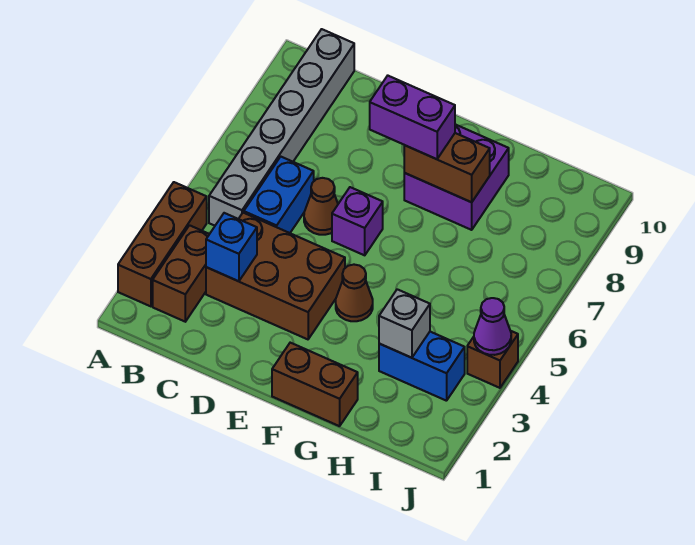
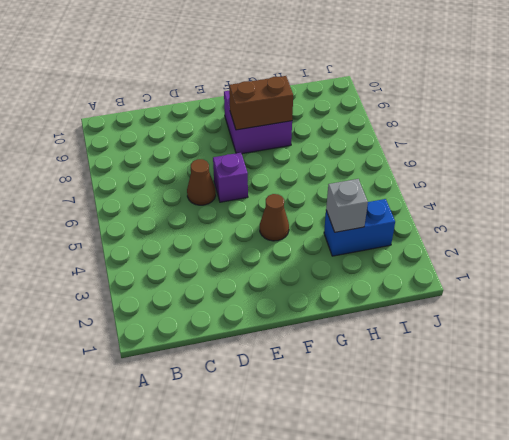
none -> brown 1x3 brick [118,182,207,306]
none -> brown 1x2 brick [153,225,209,322]
none -> grey 1x6 brick [209,29,354,226]

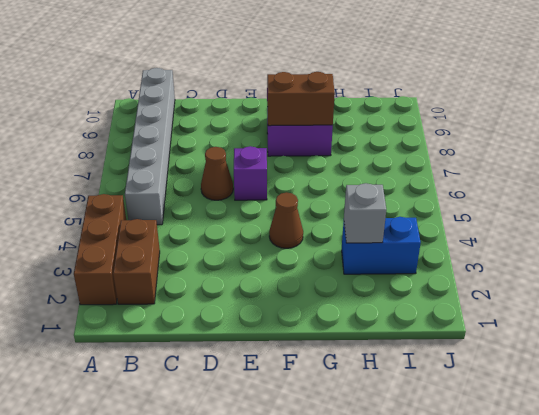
none -> brown 2x3 brick [206,213,345,339]
none -> blue 1x2 brick [244,157,314,233]
none -> brown 1x2 brick [272,343,358,426]

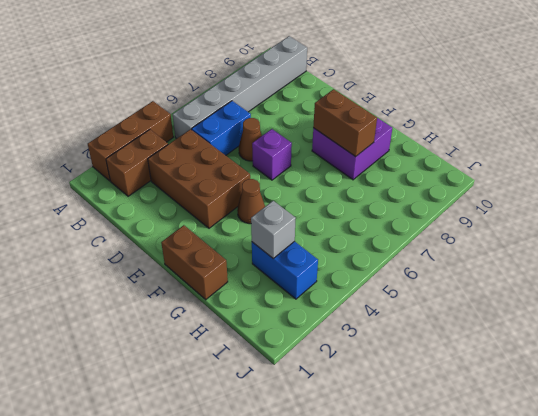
none -> brown 1x1 brick [467,331,518,388]
none -> blue 1x1 brick [206,213,257,281]
none -> purple 1x1 cone [474,298,511,355]

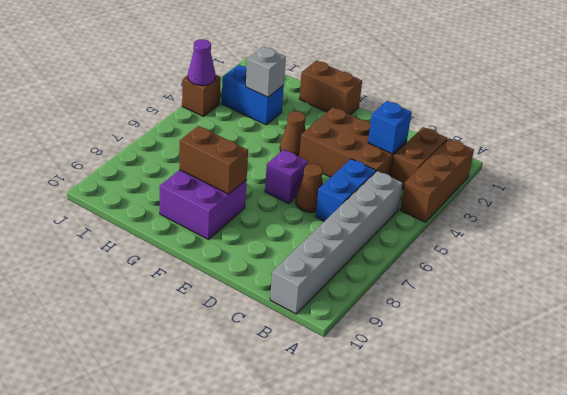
none -> purple 1x2 brick [370,76,455,159]

